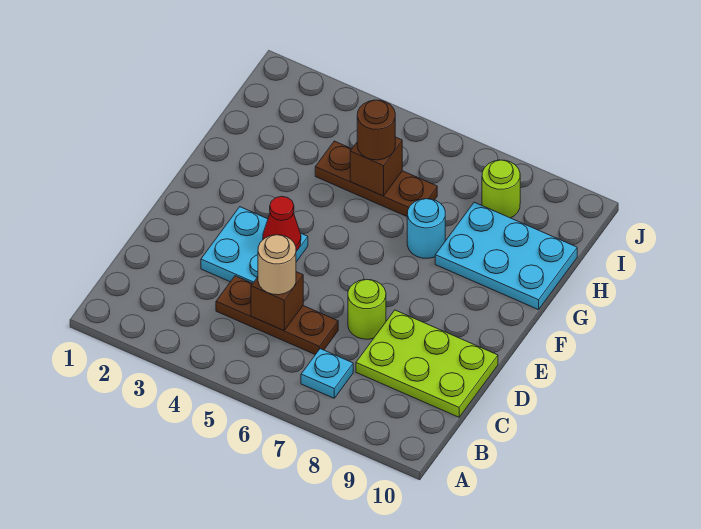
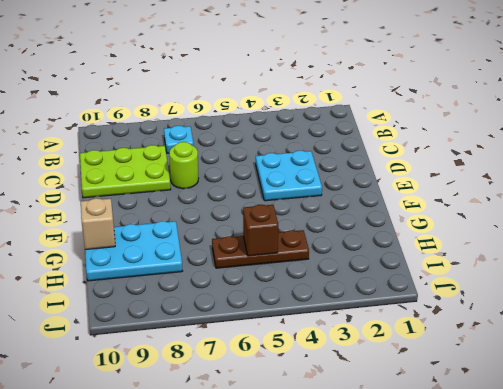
tan 1x1 brick [81,198,115,250] -> none
none -> brown 1x3 plate [216,276,338,355]
none -> cyan 1x1 round brick [407,199,445,258]
none -> lime 1x1 round brick [482,160,520,218]

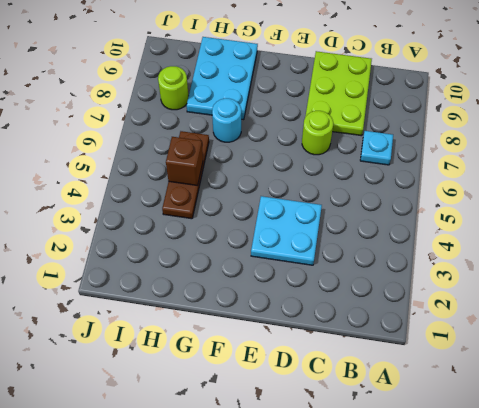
none -> brown 1x3 plate [216,276,338,355]
none -> brown 1x1 brick [251,272,303,331]
none -> red 1x1 cone [263,196,301,251]

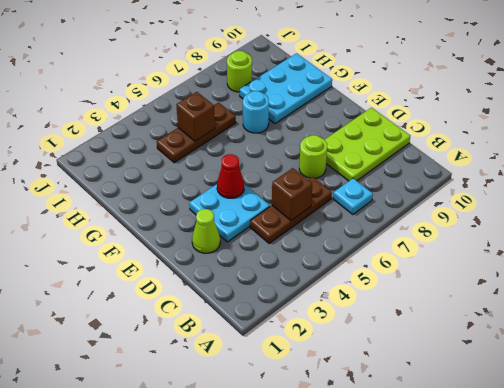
lime 1x1 cone [192,209,220,253] -> none
none -> tan 1x1 round brick [258,235,296,295]
none -> brown 1x1 round brick [357,100,395,160]

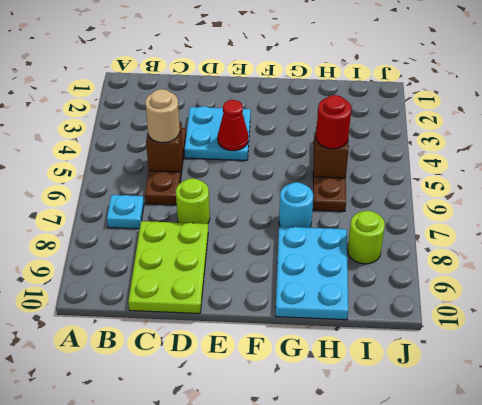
red 1x1 round brick [316,95,351,149] -> brown 1x1 round brick [357,100,395,160]

